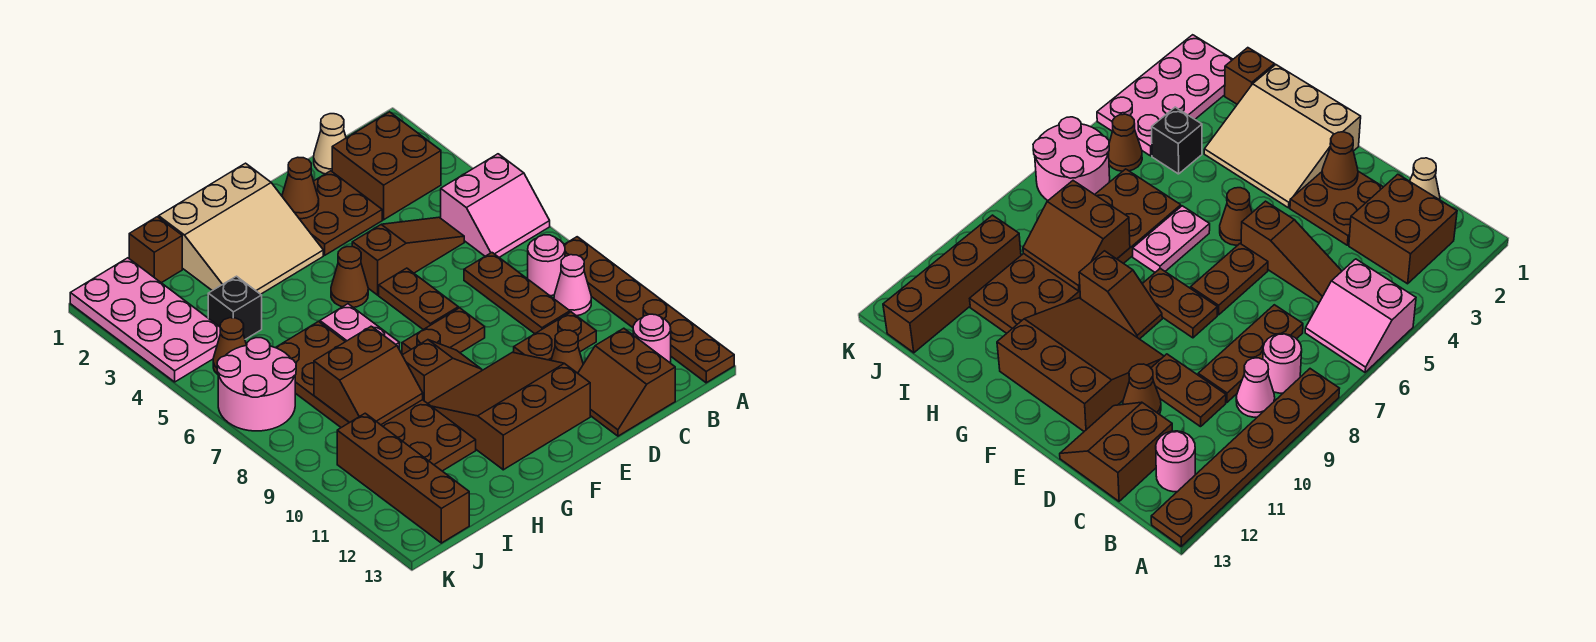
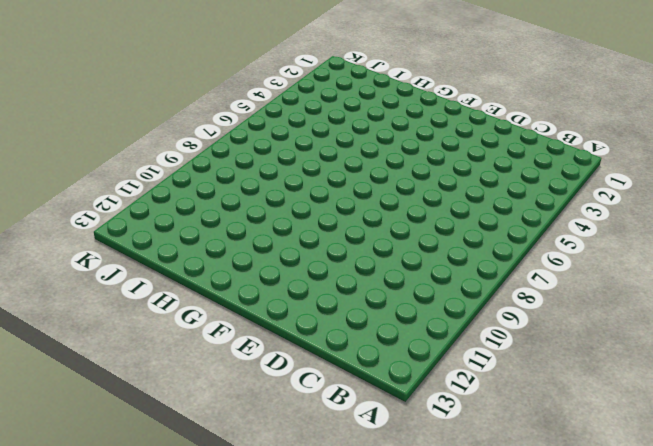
none -> pink 2x2 slope [441,154,550,257]
none -> brown 1x6 plate [564,237,734,383]
none -> brown 2x2 brick [332,112,441,220]

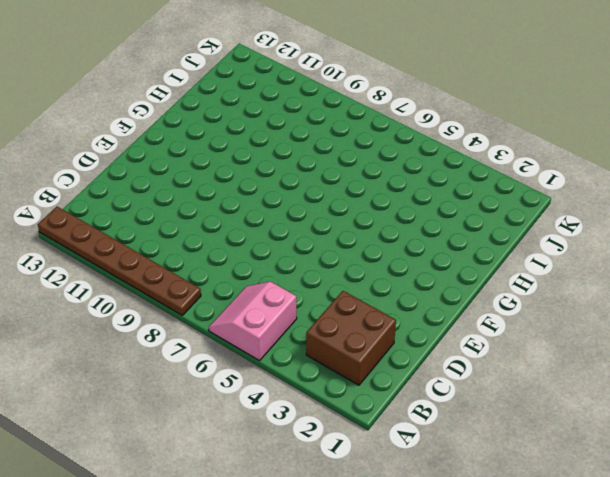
none -> pink 1x1 round brick [528,235,565,296]
none -> pink 1x1 cone [554,255,591,316]
none -> pink 1x1 round brick [633,314,671,363]

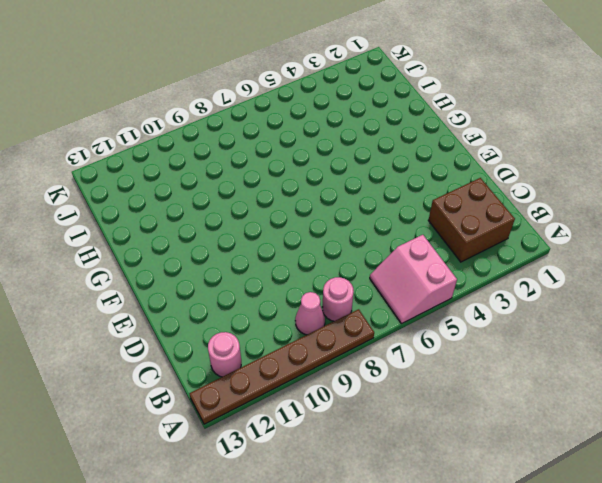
none -> tan 1x1 cone [314,114,346,174]
none -> brown 1x3 slope [352,217,464,295]
none -> brown 1x3 plate [464,253,570,334]

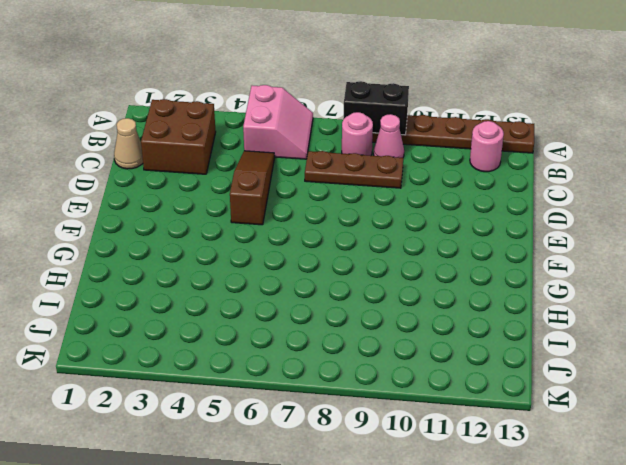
black 1x2 brick [343,81,409,135] -> none
none -> brown 1x2 plate [514,312,596,360]
none -> brown 2x2 slope [578,328,675,436]
none -> brown 2x2 plate [300,171,382,255]

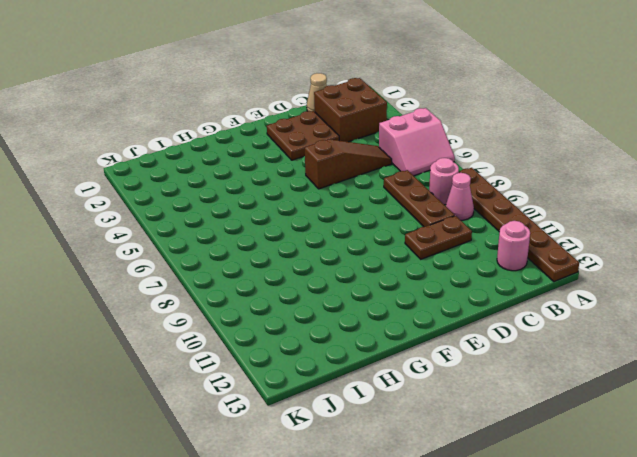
none -> brown 2x2 slope [578,328,675,436]
none -> brown 1x1 cone [551,330,583,373]
none -> brown 1x2 plate [379,268,458,330]

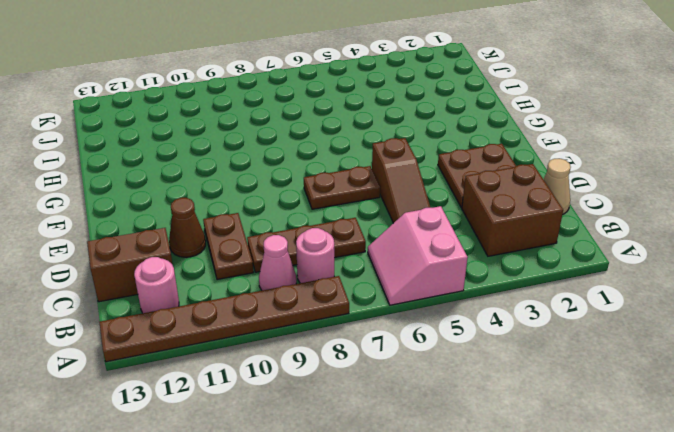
none -> brown 1x2 plate [402,308,485,354]
none -> brown 3x3 slope [428,352,590,470]
none -> tan 3x3 slope [159,163,323,294]

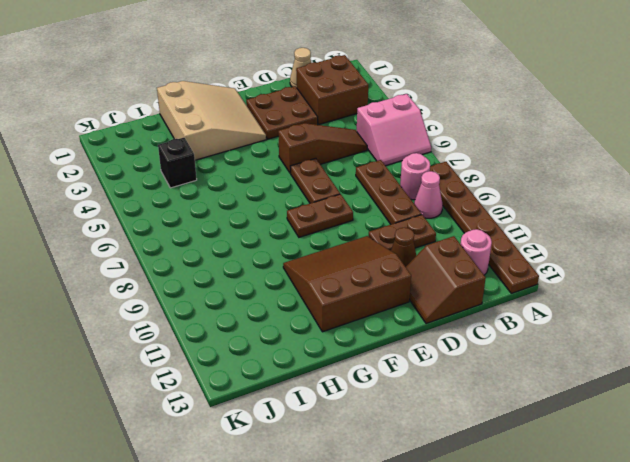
tan 3x3 slope [157,81,266,160] -> tan 3x3 slope turned to [159,163,323,294]
none -> brown 1x1 cone [331,247,368,308]
none -> brown 1x2 slope [402,340,482,403]
none -> pink 1x2 plate [320,304,399,348]

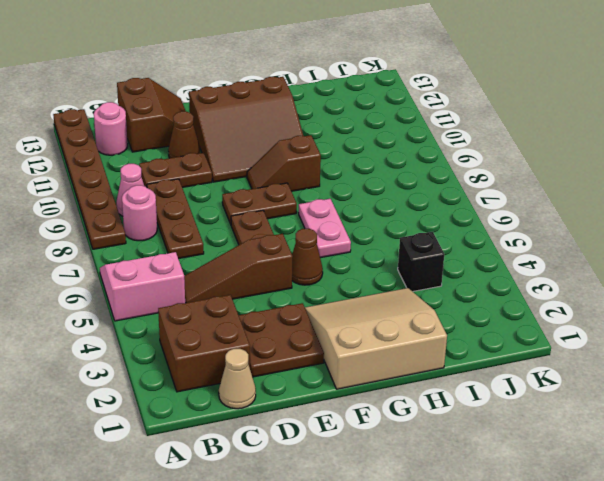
none -> brown 2x6 plate [276,322,476,471]
none -> brown 1x1 brick [129,217,182,283]
none -> pink 2x4 plate [70,258,220,382]

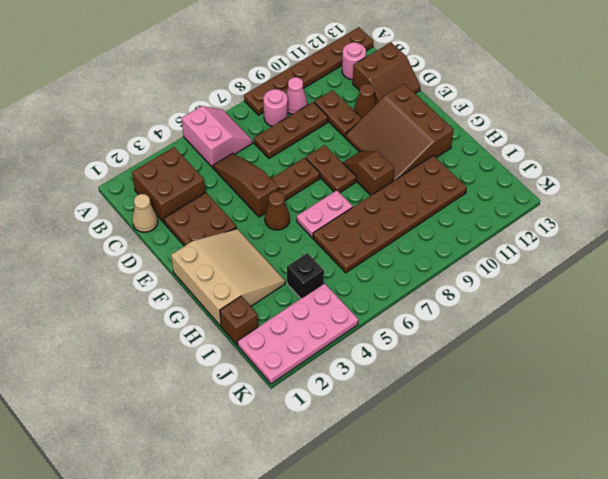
none -> brown 1x1 cone [213,318,246,374]
none -> pink 2x2 round brick [217,338,296,431]
none -> brown 1x4 brick [337,413,469,543]

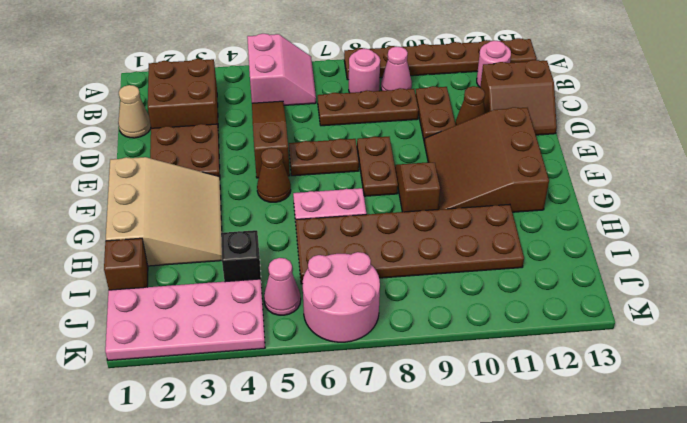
pink 1x1 cone [264,258,301,315] -> brown 1x1 cone [213,318,246,374]
none -> brown 1x4 brick [337,413,469,543]
none -> brown 1x1 cone [282,157,319,219]
none -> brown 2x2 slope [314,326,423,425]

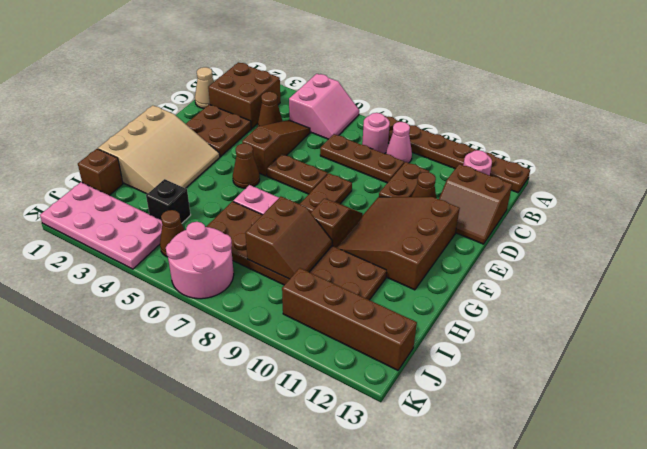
brown 1x1 cone [258,92,282,127] -> brown 1x1 cone moved to [282,157,319,219]

